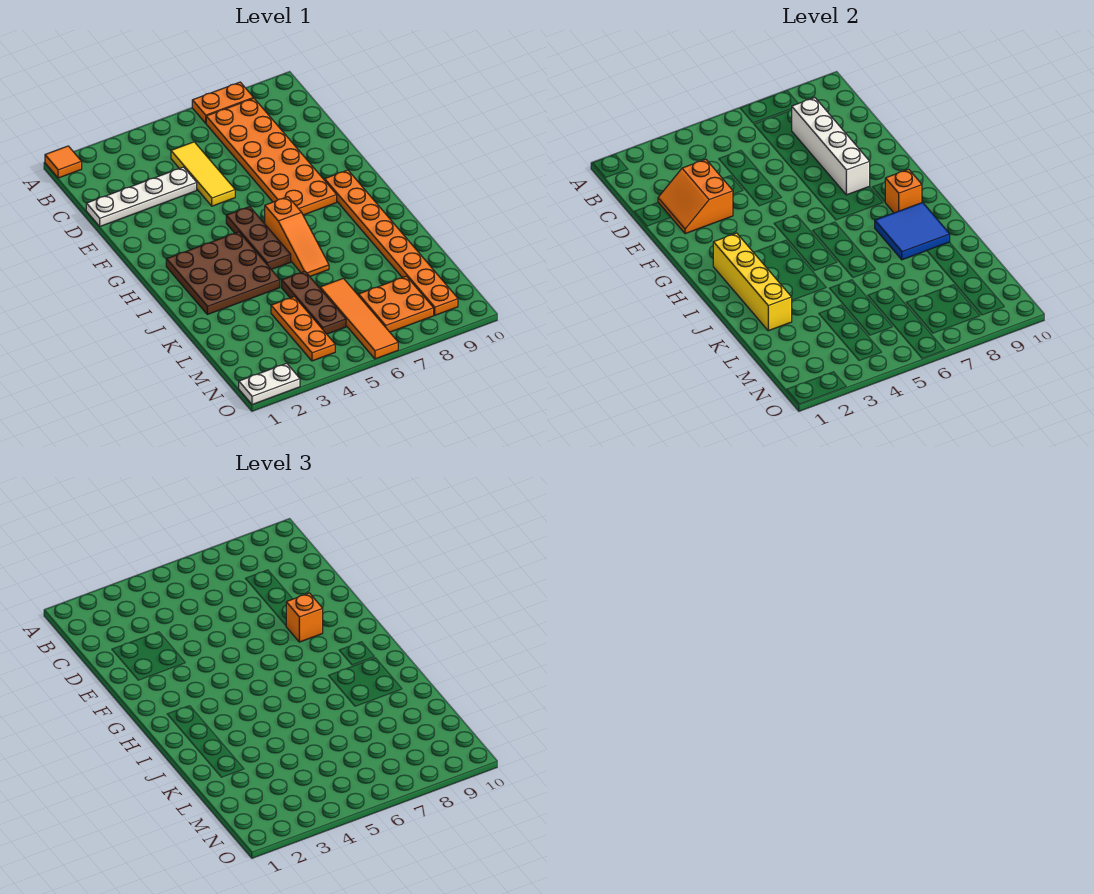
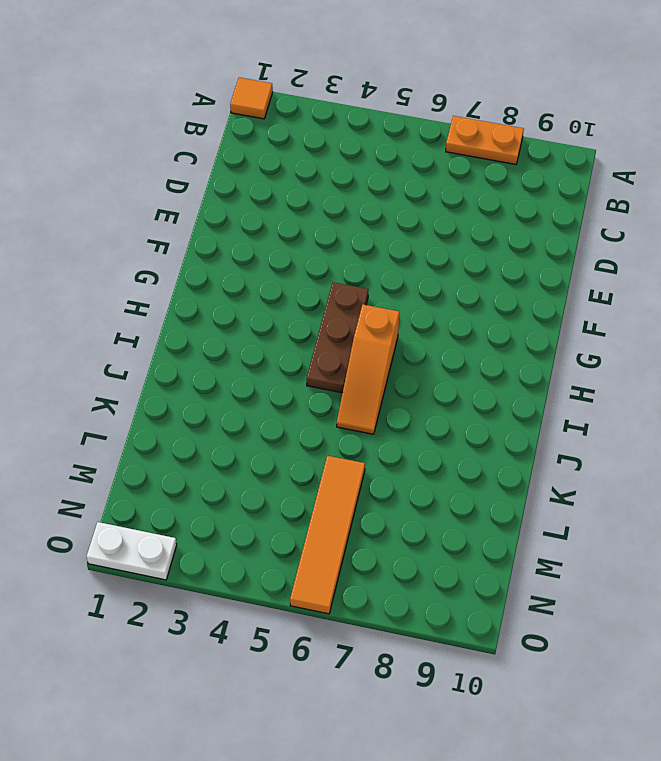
none -> orange 2x6 plate [206,98,337,215]
none -> yellow 1x3 tile [171,142,235,206]
none -> white 1x4 plate [86,167,197,226]

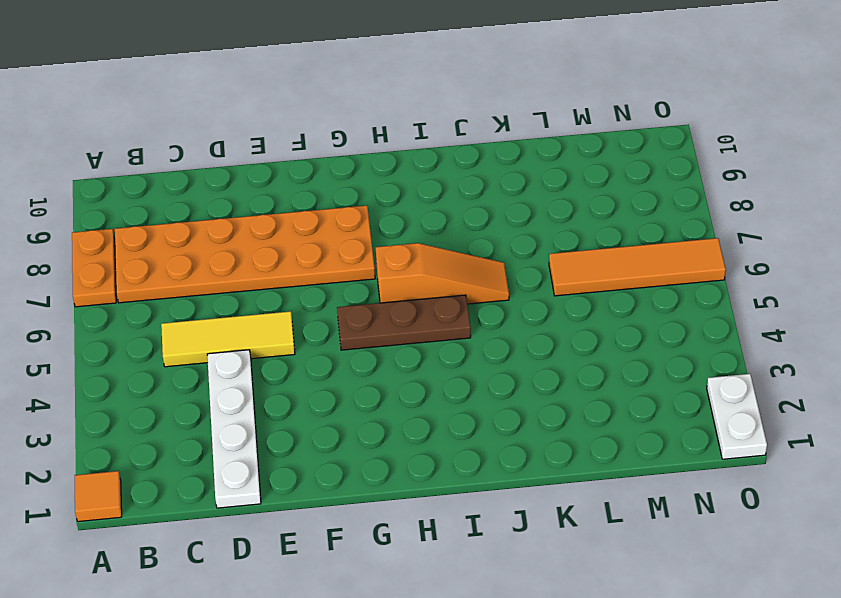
none -> orange 1x8 plate [325,170,458,315]
none -> brown 3x3 plate [166,232,280,315]
none -> brown 1x3 plate [282,271,346,334]

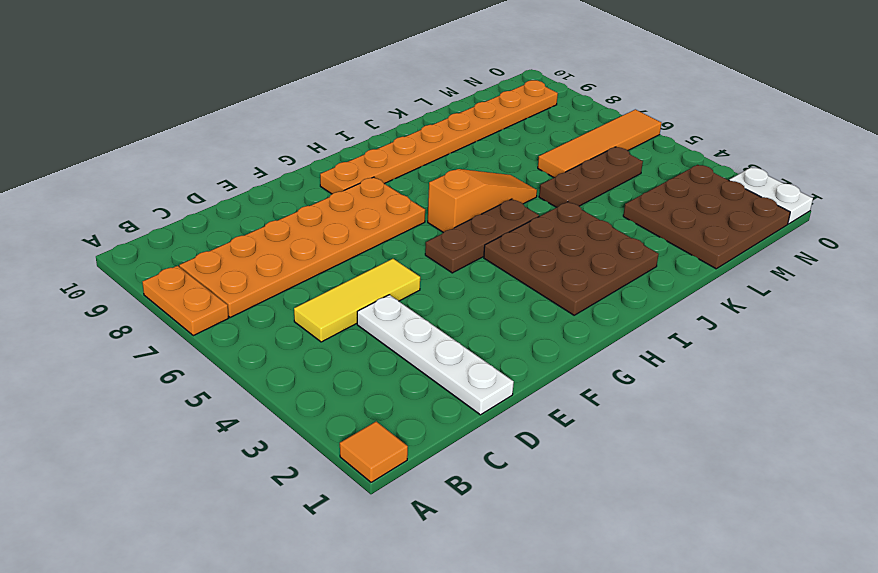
brown 3x3 plate [623,165,790,269] -> none
none -> orange 1x3 plate [271,297,335,361]
none -> orange 2x2 plate [359,276,434,332]
none -> white 1x4 brick [791,98,870,195]

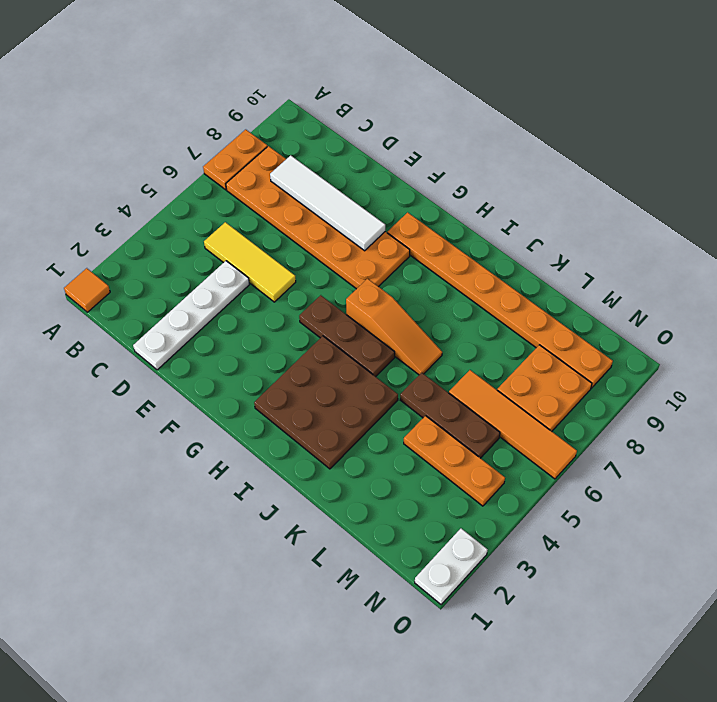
white 1x4 tile [270,155,385,251] -> white 1x4 brick [791,98,870,195]
none -> orange 2x2 slope [658,159,733,234]
none -> yellow 1x4 brick [713,233,792,331]
none -> orange 1x1 brick [885,169,922,213]

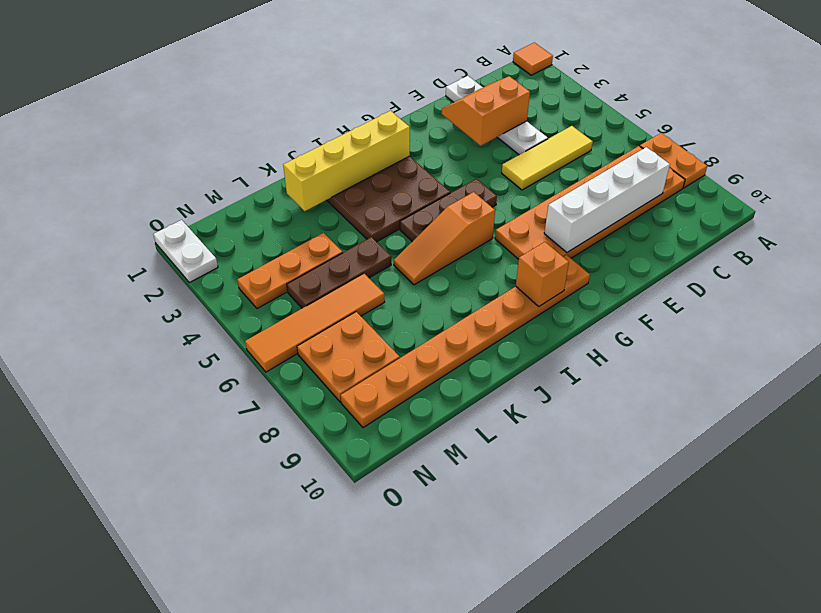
none -> blue 2x2 tile [875,203,950,260]
none -> orange 1x1 brick [286,593,323,642]

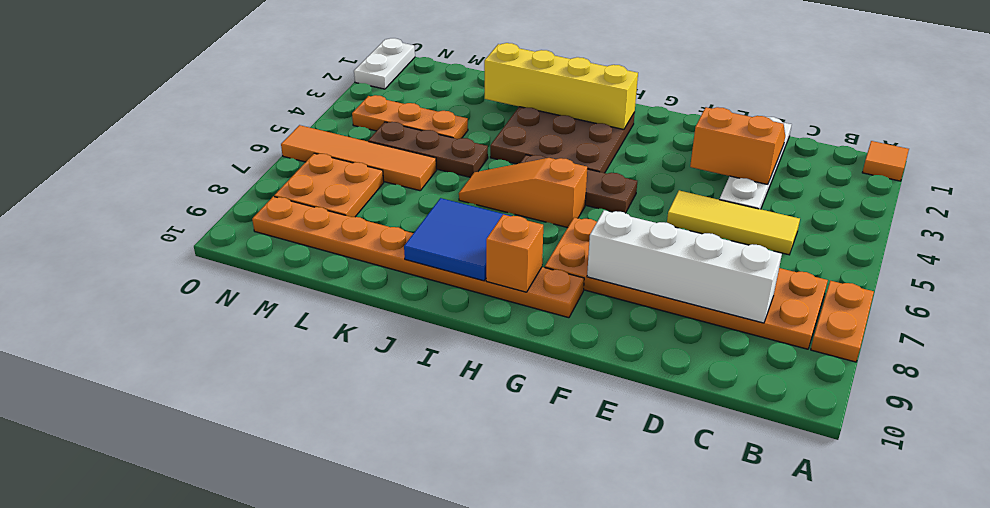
none -> orange 1x1 brick [286,593,323,642]

